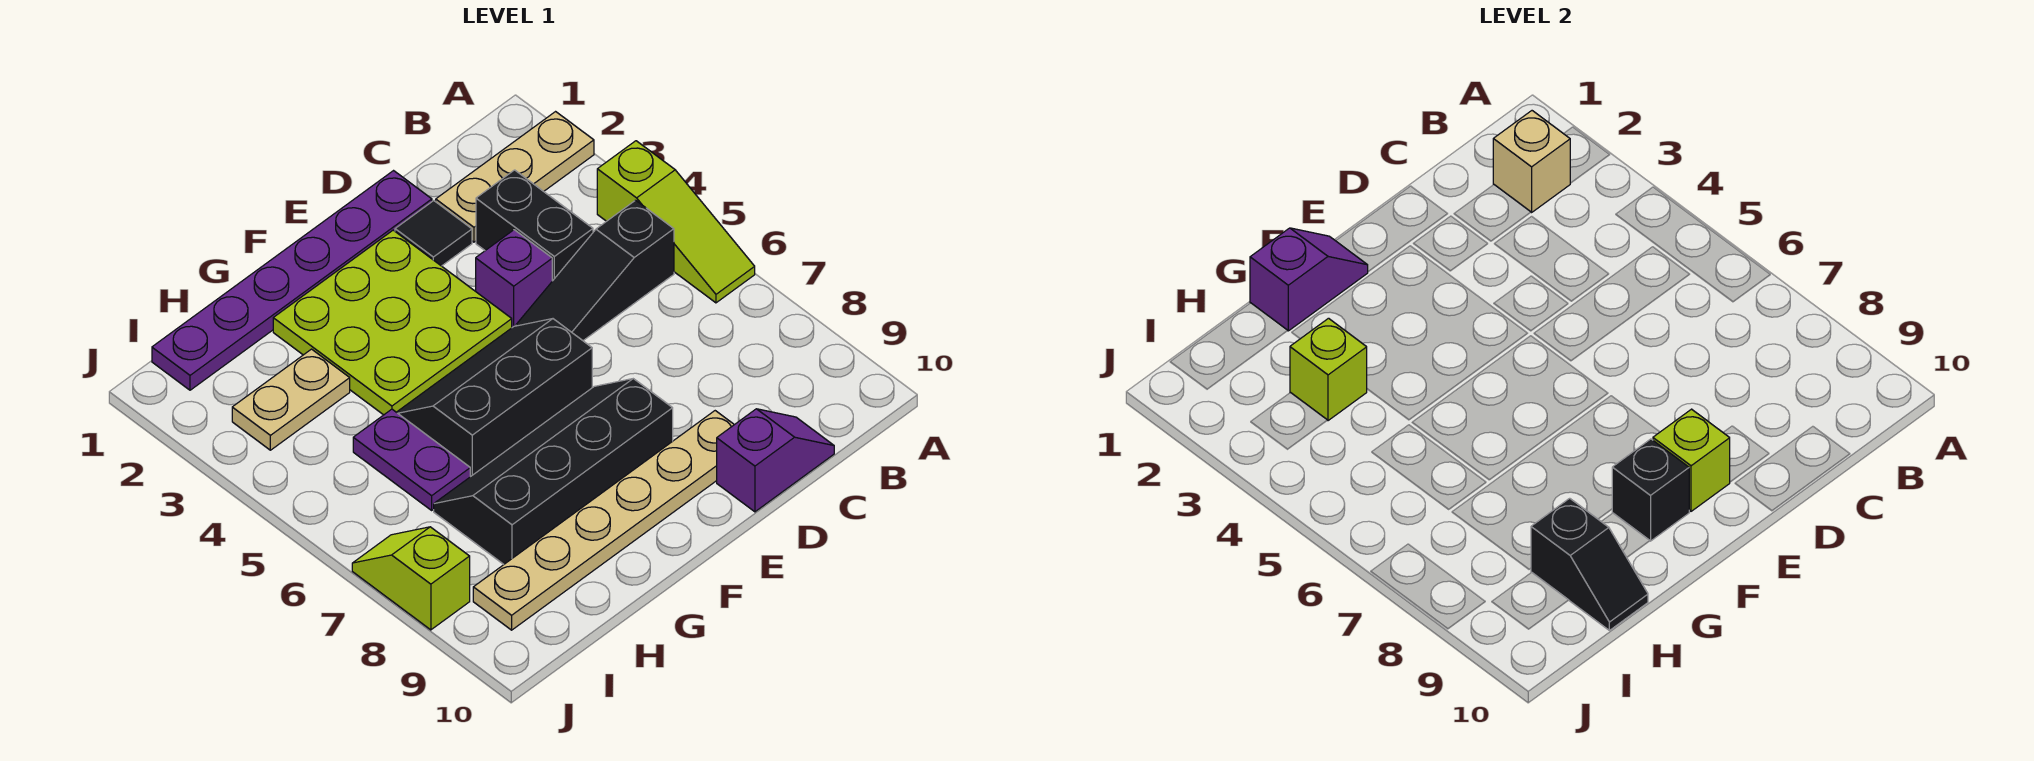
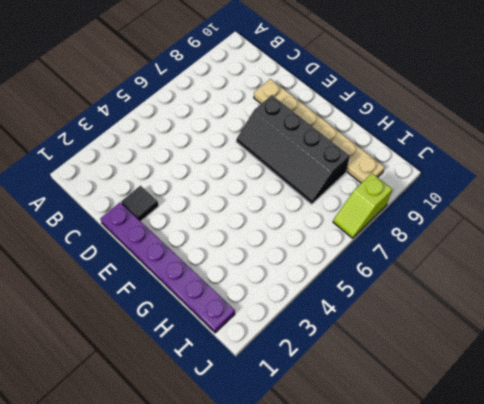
none -> tan 1x3 plate [436,112,594,242]
none -> lime 1x3 slope [597,141,755,303]
none -> black 1x3 slope [516,200,674,341]

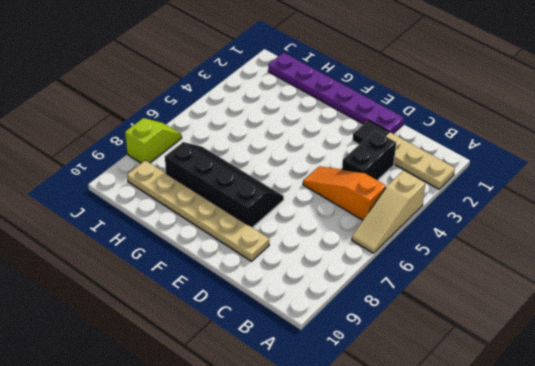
tan 1x3 slope [352,170,425,253] -> lime 1x3 slope [597,141,755,303]
orange 1x3 slope [303,166,386,220] -> black 1x3 slope [516,200,674,341]
none -> purple 1x2 slope [717,409,834,512]
none -> purple 1x1 brick [476,230,552,327]
none -> lime 3x3 plate [273,230,512,415]

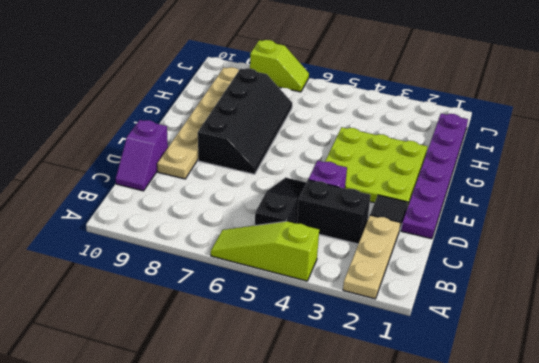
none -> black 2x3 slope [397,319,592,477]
none -> tan 1x2 plate [232,349,350,450]
none -> purple 1x2 plate [353,409,470,510]

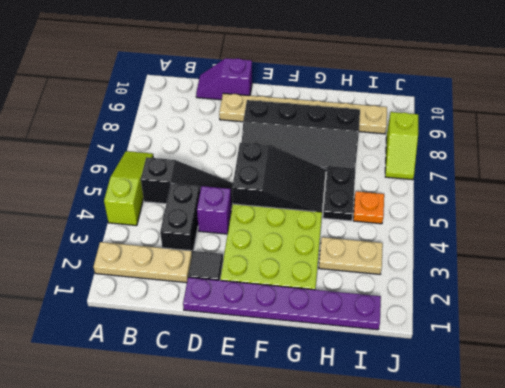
black 2x3 slope [232,143,326,212] -> black 2x3 slope turned to [397,319,592,477]
black 1x2 plate [323,166,355,221] -> purple 1x2 plate [353,409,470,510]
orange 1x1 plate [353,191,384,224] -> none
none -> tan 1x1 brick [1493,111,1570,212]
none -> lime 1x1 brick [1653,409,1730,511]
none -> purple 1x2 slope [1250,228,1368,331]

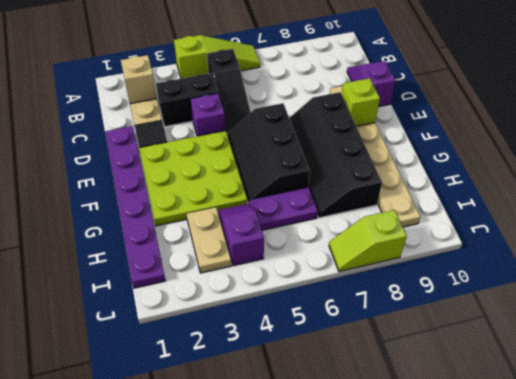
purple 1x2 slope [218,204,264,266] -> purple 1x2 slope moved to [1250,228,1368,331]
none -> black 1x1 brick [1612,439,1689,541]
none -> lime 1x1 brick [1290,318,1367,421]
none -> black 1x2 slope [1531,498,1648,630]

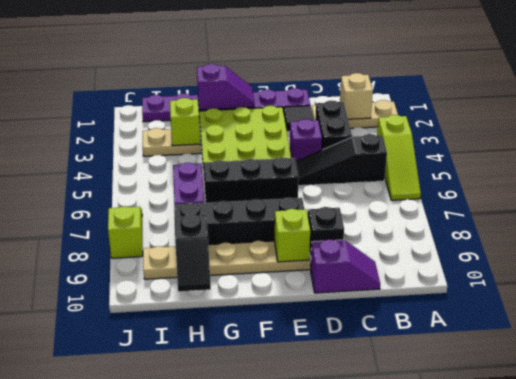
black 1x1 brick [308,207,344,258] -> black 1x1 brick moved to [1612,439,1689,541]

